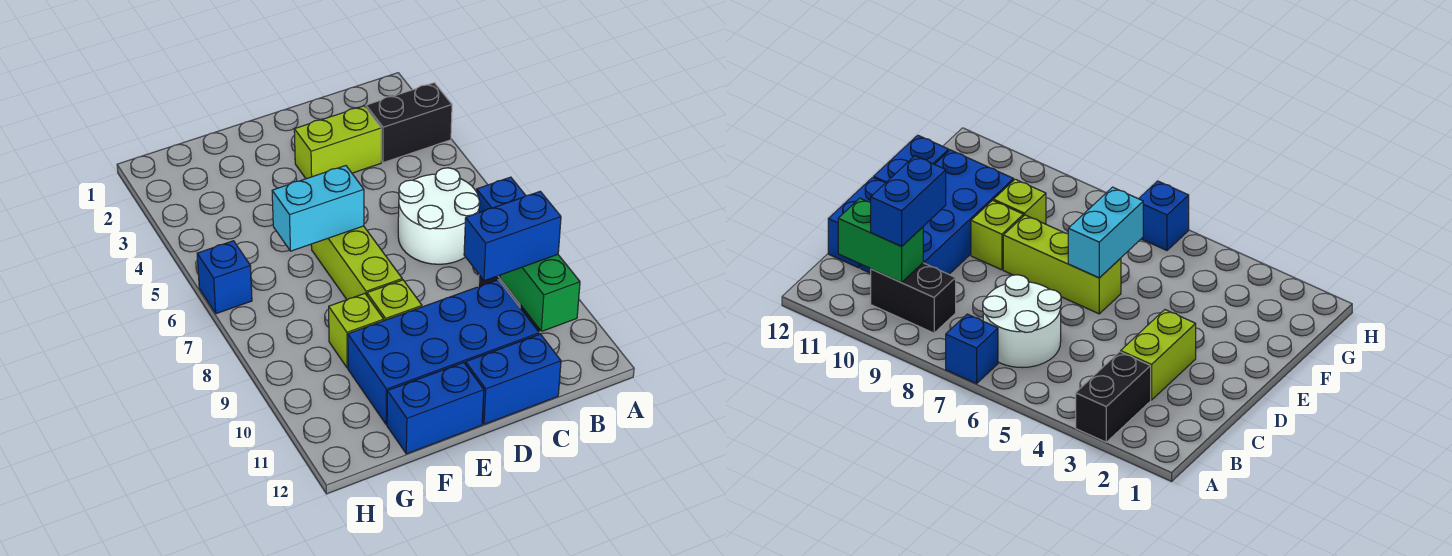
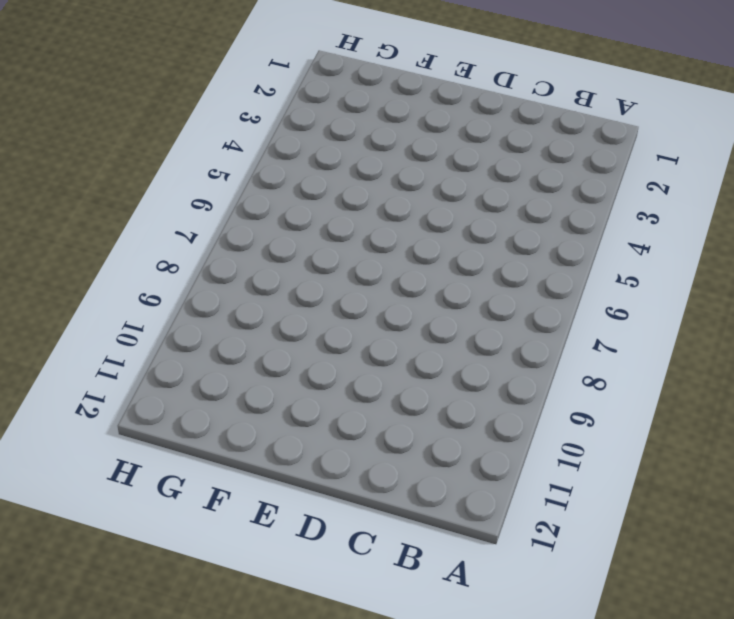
none -> black 1x2 brick [366,83,452,163]
none -> blue 1x1 brick [477,177,526,213]
none -> white 2x2 round brick [398,168,480,264]

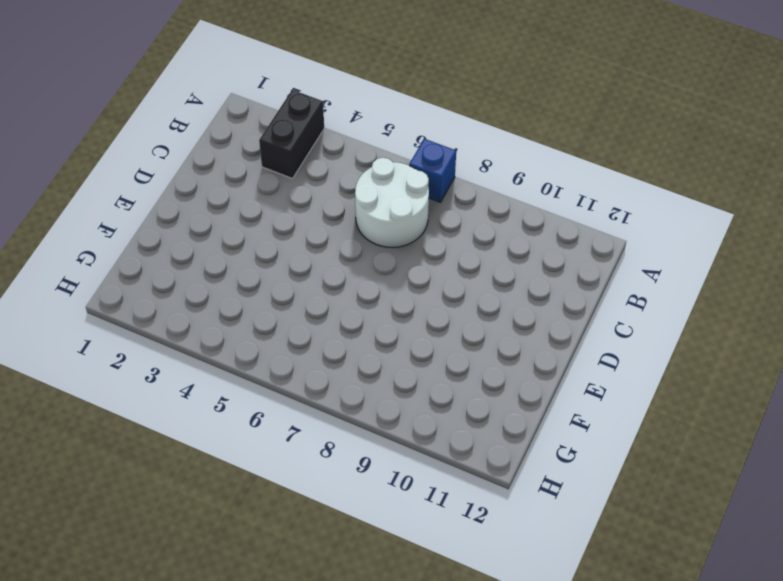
none -> black 1x2 brick [871,263,956,333]
none -> lime 1x2 brick [294,106,381,179]
none -> blue 2x4 brick [348,280,539,425]

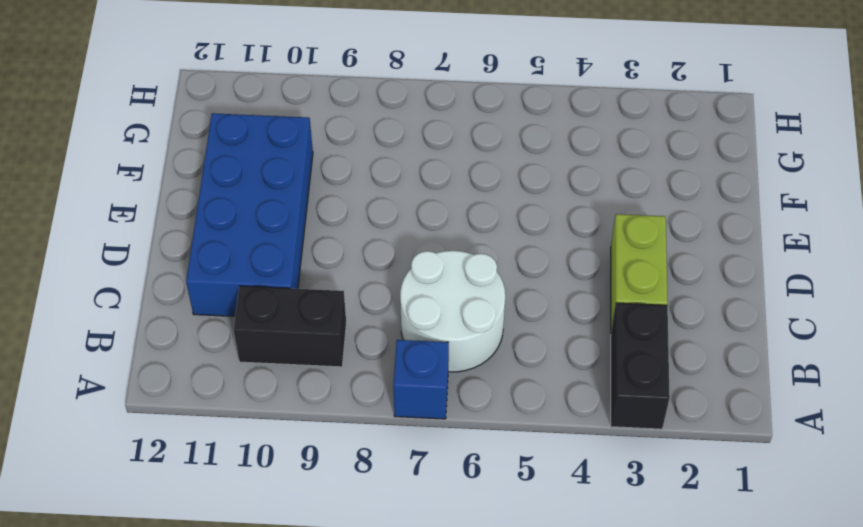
none -> blue 1x2 brick [466,334,561,424]
none -> lime 1x3 brick [311,226,402,300]
none -> lime 1x1 brick [367,280,422,321]

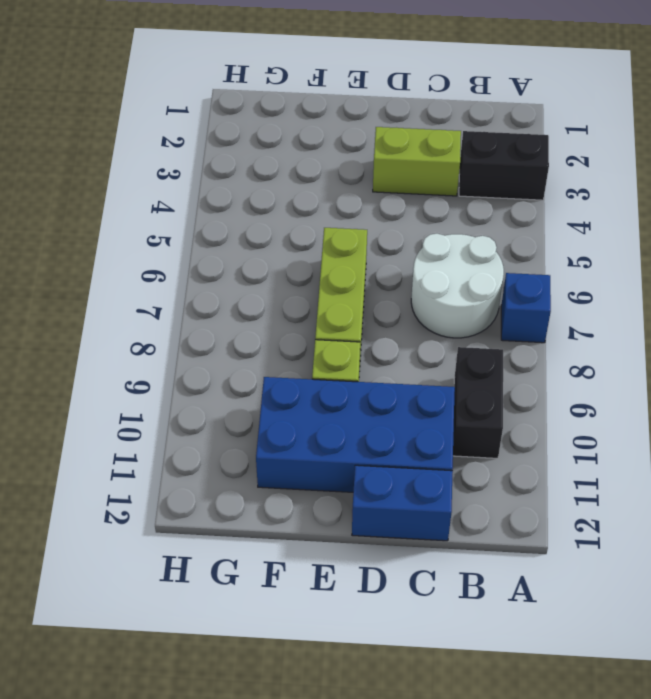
none -> blue 1x2 brick [387,362,484,454]
none -> lime 1x1 brick [329,293,384,368]
none -> blue 1x1 brick [197,241,252,314]

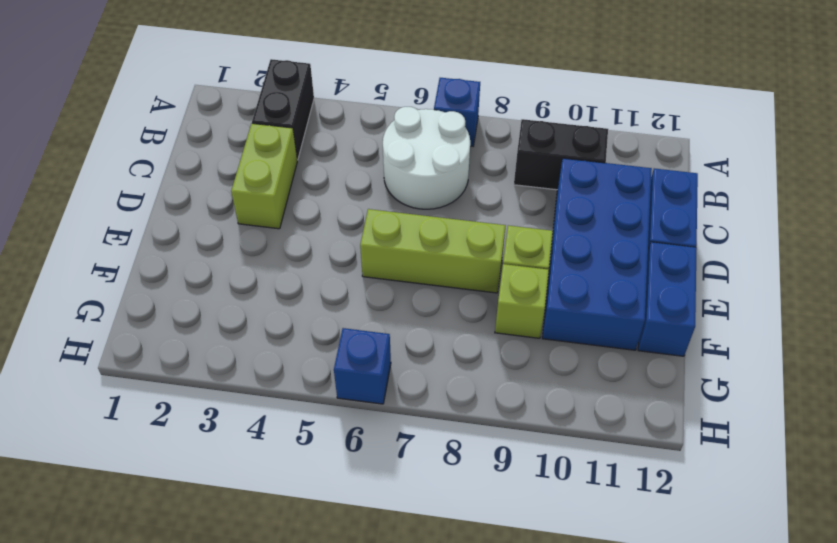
none -> green 1x2 brick [500,255,580,331]
none -> cyan 1x2 brick [272,166,364,251]
none -> blue 1x2 brick [464,191,561,281]

